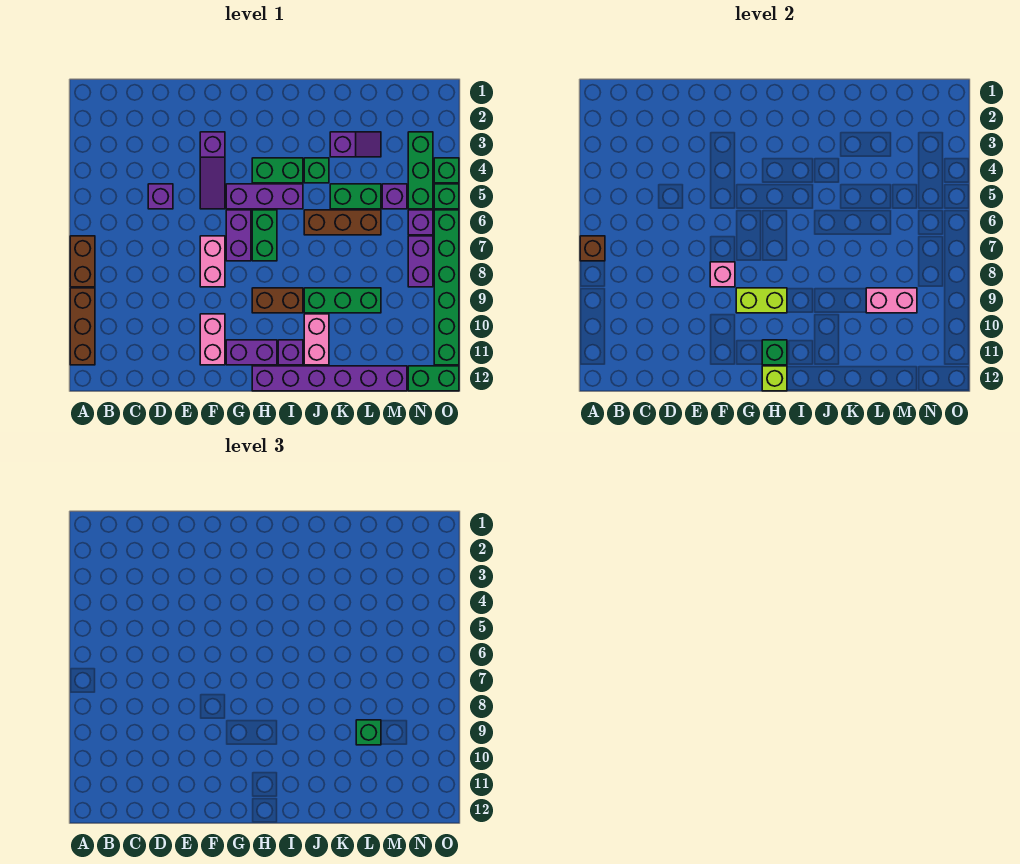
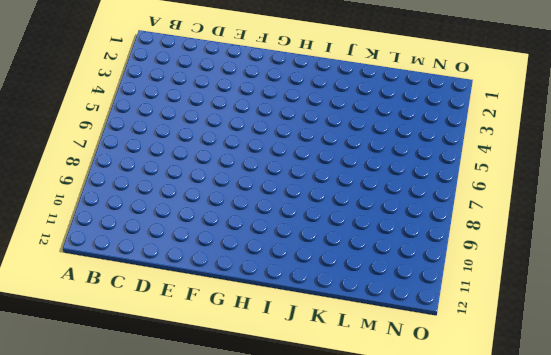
none -> brown 1x2 brick [70,236,95,287]
none -> brown 1x3 brick [70,288,95,365]
none -> purple 1x1 brick [148,184,173,209]
none -> purple 1x3 slope [200,132,225,209]

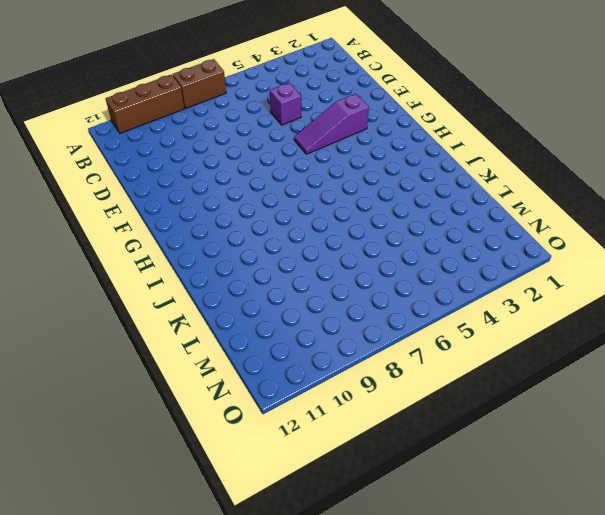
none -> pink 1x2 brick [200,236,225,287]
none -> pink 1x2 brick [200,314,225,365]
none -> purple 1x3 brick [226,184,303,209]
none -> purple 1x2 brick [226,210,251,261]

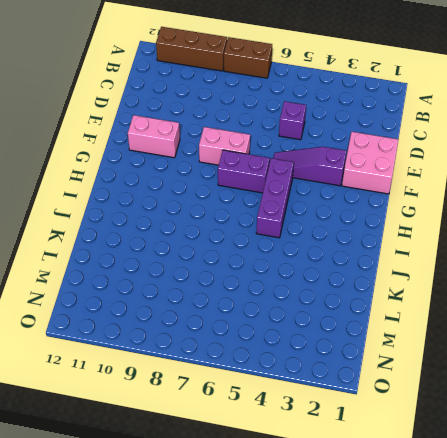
pink 2x2 brick [342,132,398,194] -> none
none -> purple 1x2 brick [226,340,277,365]
none -> green 1x2 brick [252,158,303,183]
none -> green 1x2 brick [252,210,277,261]
none -> brown 1x2 brick [252,288,303,313]

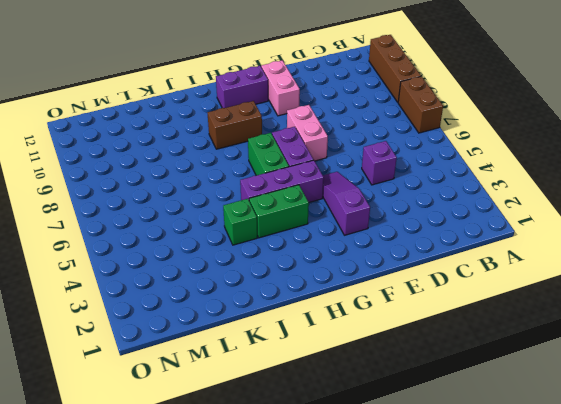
none -> purple 1x6 brick [252,366,407,391]
none -> purple 1x1 brick [278,340,303,365]
none -> brown 1x3 brick [304,210,381,235]
none -> green 1x3 brick [304,288,381,313]

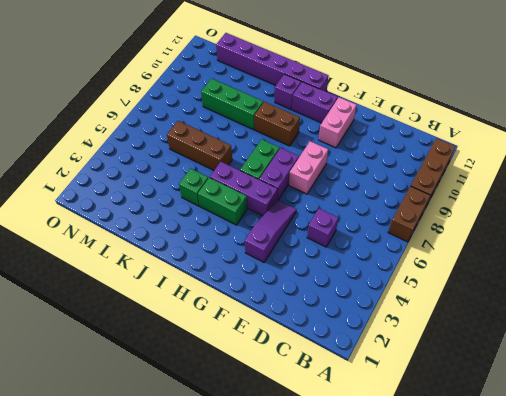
none -> pink 1x2 brick [304,314,329,365]
none -> purple 1x2 slope [330,132,381,157]
none -> green 1x2 brick [330,184,381,209]
none -> purple 1x1 brick [382,184,407,209]

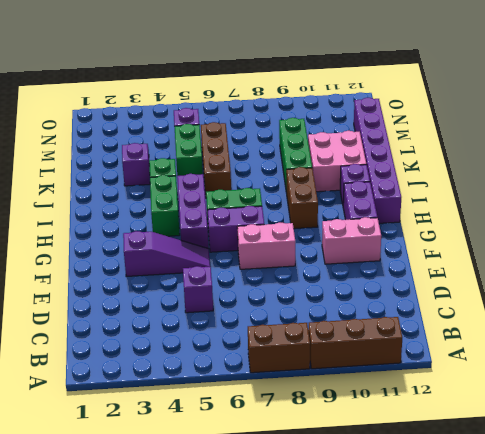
pink 2x2 brick [308,131,366,192] -> pink 1x2 brick [304,314,329,365]
none -> green 1x3 brick [408,132,433,209]
none -> purple 1x1 brick [408,210,433,235]
none -> purple 1x2 brick [408,236,433,287]
none -> green 1x2 brick [408,366,459,391]

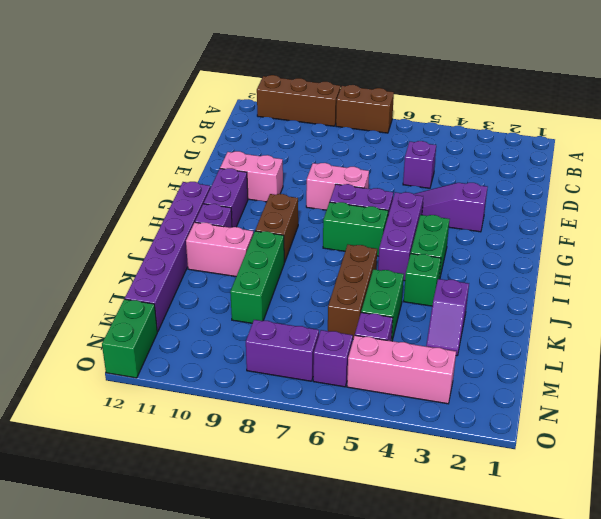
pink 1x3 brick [347,335,456,404] -> green 1x3 brick [408,132,433,209]
none -> green 1x1 brick [434,158,459,183]
none -> green 1x1 brick [434,184,459,209]
none -> green 1x6 brick [434,210,459,365]
none -> brown 1x1 brick [580,236,605,261]

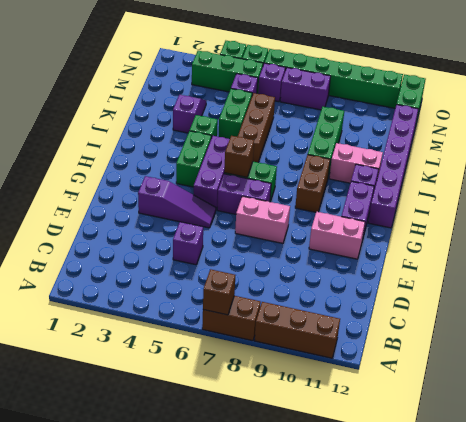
brown 1x1 brick [224,136,254,177] -> none
none -> pink 1x1 brick [710,262,735,287]
none -> lime 1x2 brick [736,288,787,313]
none -> green 1x1 brick [762,340,787,365]
none -> lime 1x1 brick [762,366,787,391]

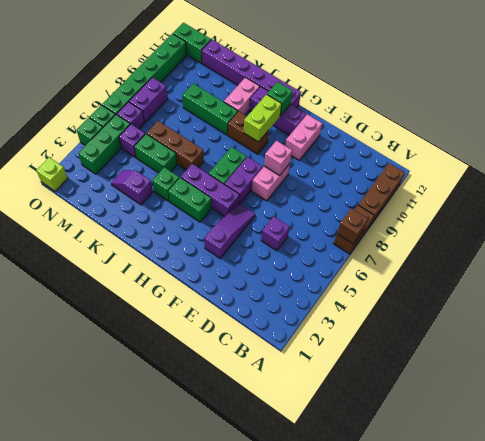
lime 1x2 brick [244,94,282,142] -> lime 1x2 brick turned to [736,288,787,313]
lime 1x1 brick [36,157,68,191] -> lime 1x1 brick moved to [762,366,787,391]
none -> pink 1x2 brick [866,288,917,313]
none -> green 1x1 brick [356,720,381,745]

